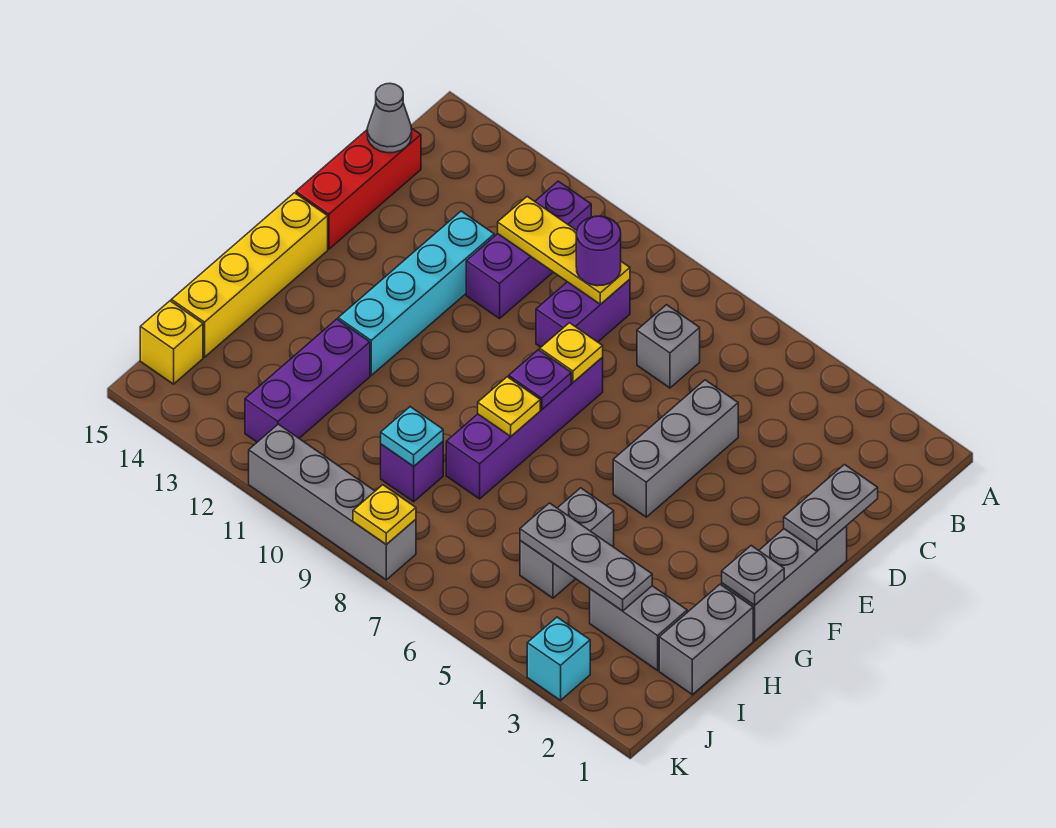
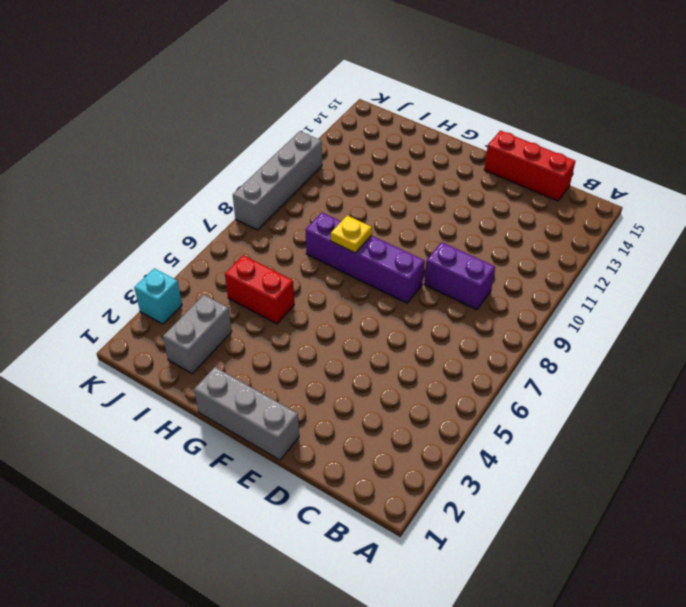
red 1x2 brick [225,255,294,324] -> grey 1x2 brick [520,488,614,598]
none -> purple 1x3 brick [466,181,591,319]
none -> grey 1x1 brick [637,305,700,388]
none -> grey 1x3 brick [613,380,738,517]

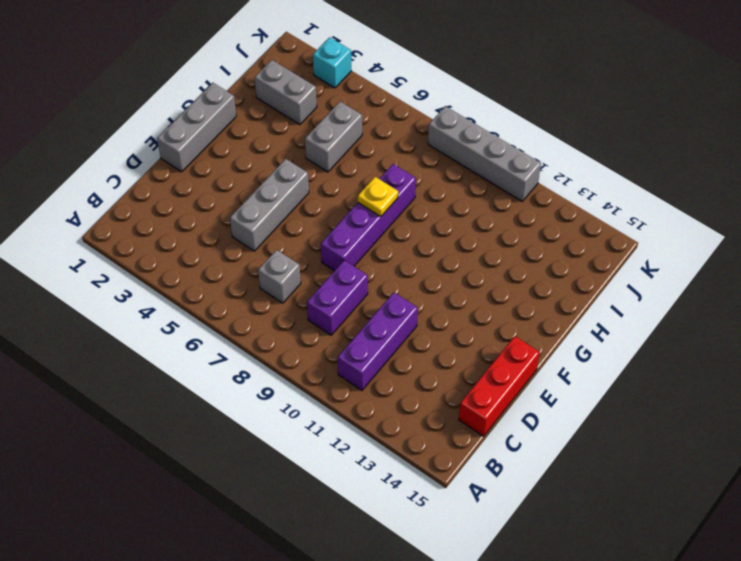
none -> cyan 1x4 brick [338,211,494,375]
none -> yellow 1x4 brick [171,193,328,357]
none -> grey 1x2 brick [659,584,753,695]

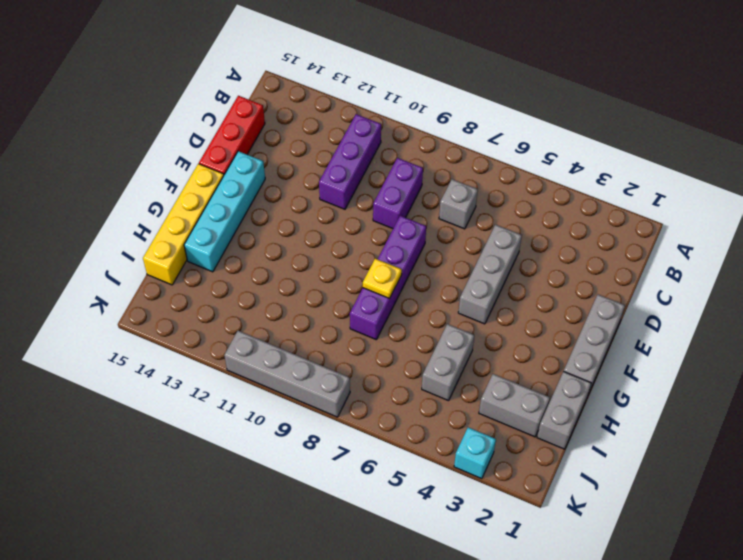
cyan 1x4 brick [184,151,265,272] -> cyan 1x4 brick moved to [338,211,494,375]
none -> purple 1x3 brick [245,319,370,442]
none -> purple 1x1 brick [381,442,443,502]
none -> yellow 1x1 brick [140,301,203,384]

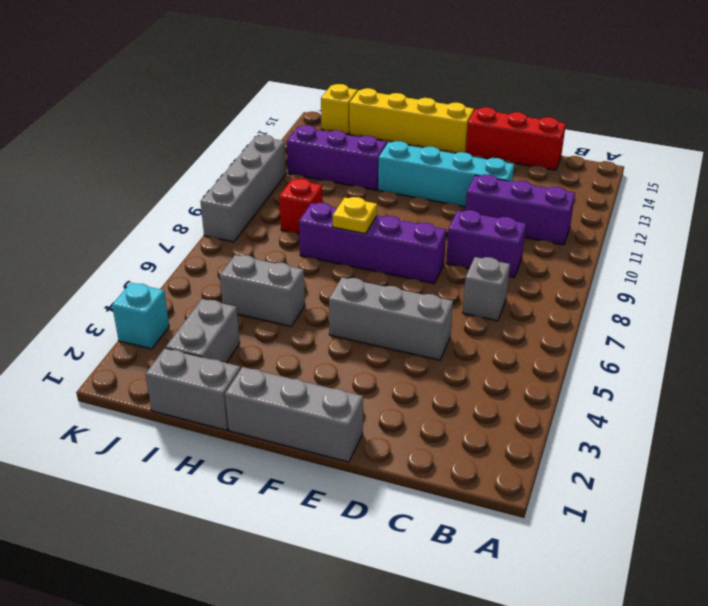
red 1x1 brick [279,179,323,234] -> purple 1x1 brick [381,442,443,502]
none -> yellow 1x3 plate [498,197,630,304]
none -> grey 1x1 cone [367,83,412,153]
none -> grey 1x2 plate [784,465,878,551]

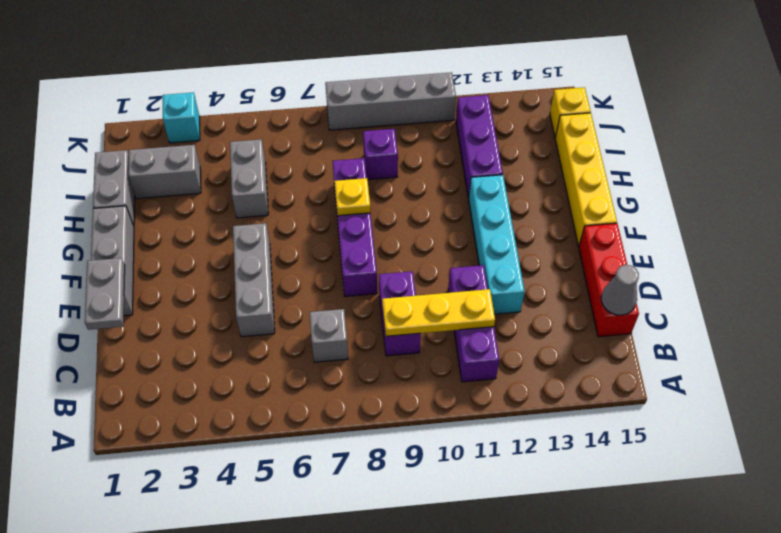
none -> yellow 1x1 plate [540,323,603,382]
none -> purple 1x1 plate [509,350,571,409]
none -> grey 1x1 plate [722,546,784,605]

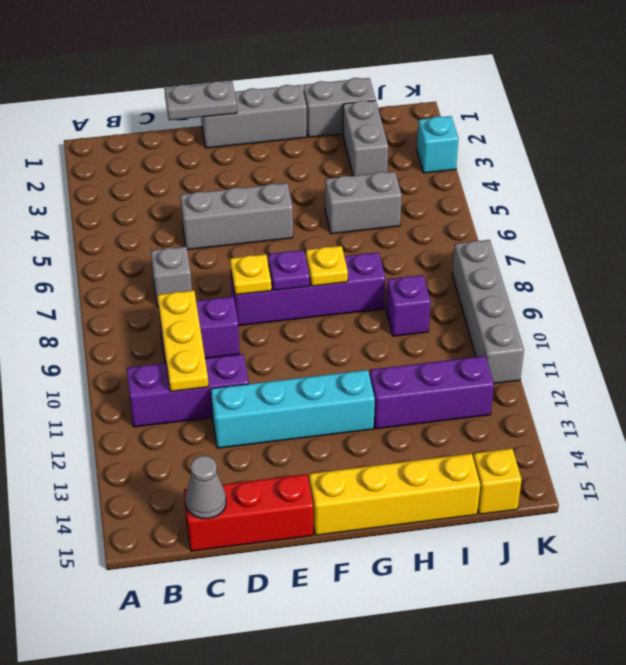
none -> grey 1x1 plate [722,546,784,605]
none -> grey 1x3 plate [520,503,652,611]
none -> cyan 1x1 plate [381,407,443,466]

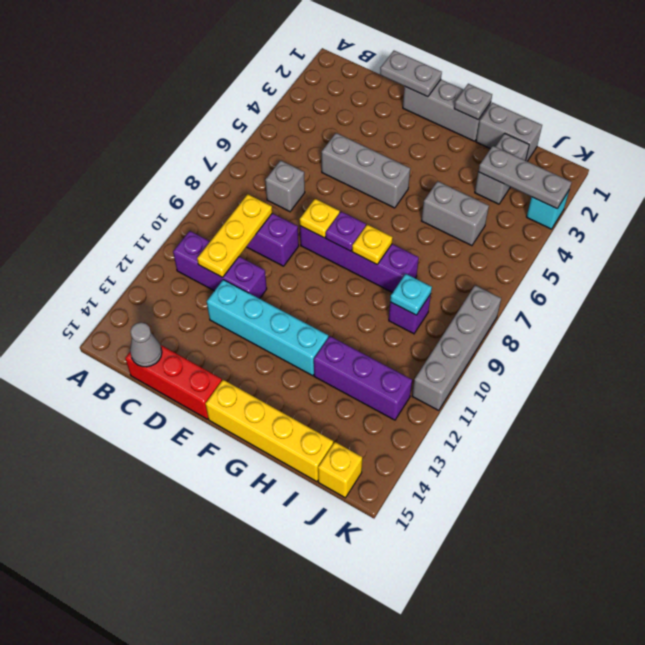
grey 1x3 plate [478,146,572,209] -> grey 1x3 plate turned to [520,503,652,611]
none -> yellow 1x1 plate [353,485,416,545]
none -> purple 1x1 round brick [576,216,621,286]

